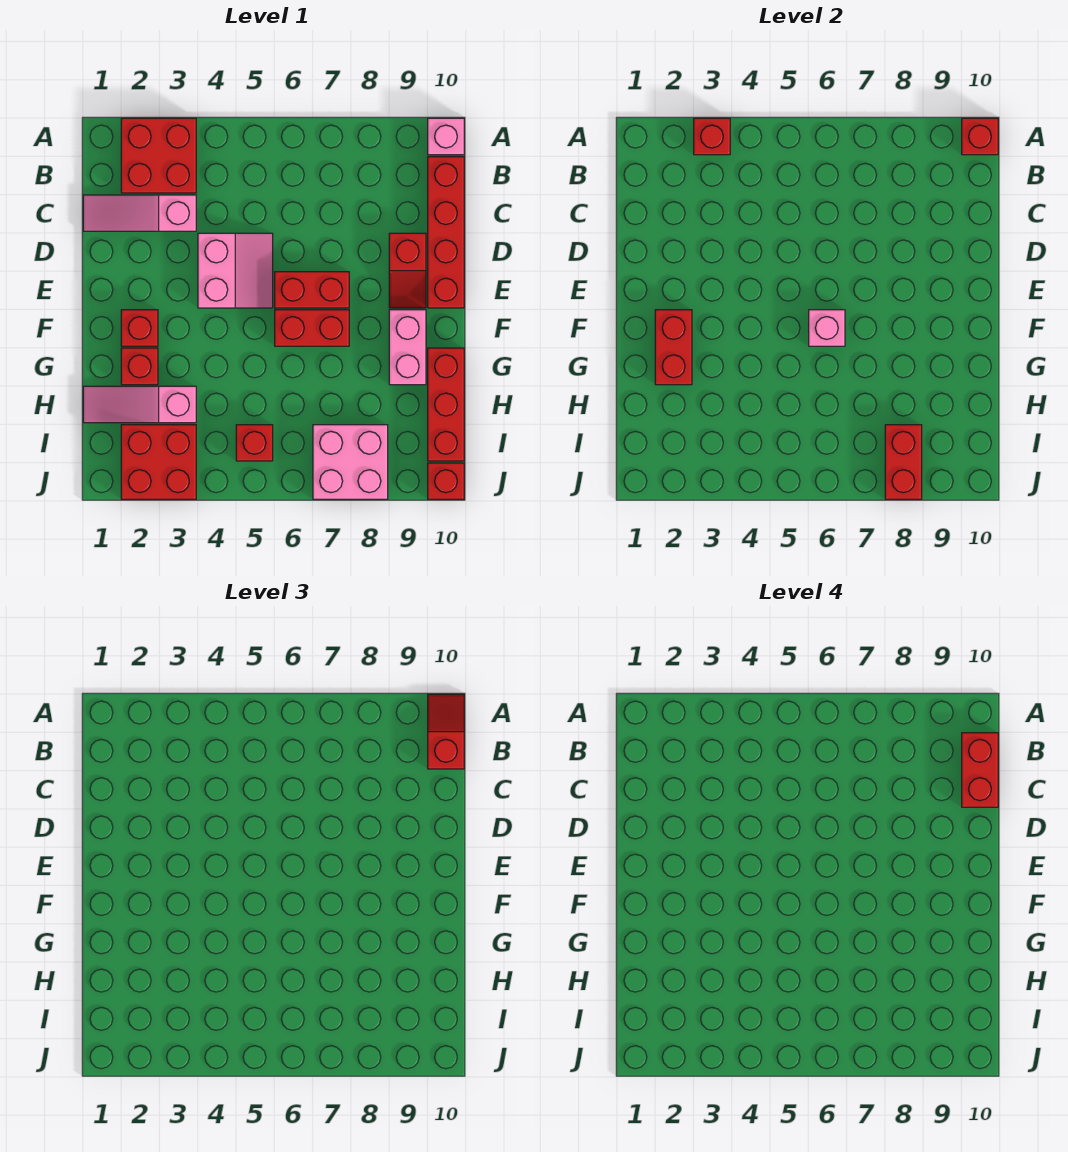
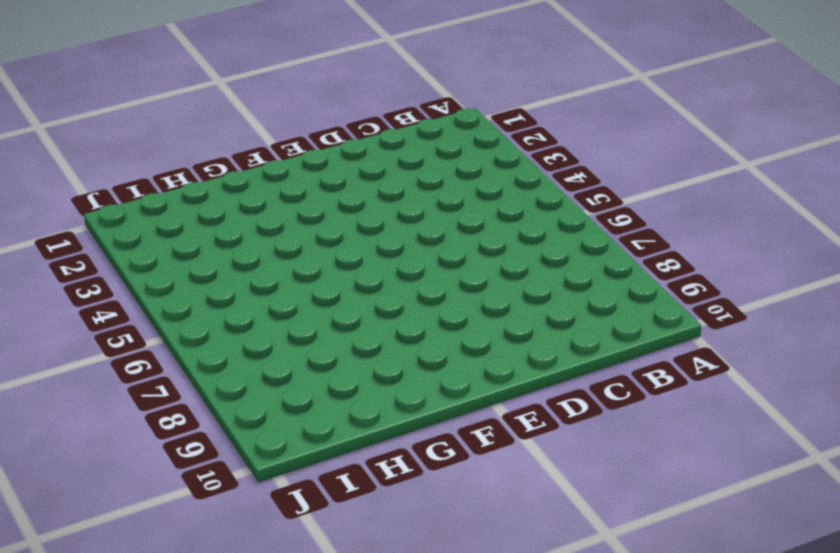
none -> red 2x2 brick [121,118,196,193]
none -> pink 1x1 brick [428,118,464,155]
none -> red 1x4 brick [428,157,464,308]

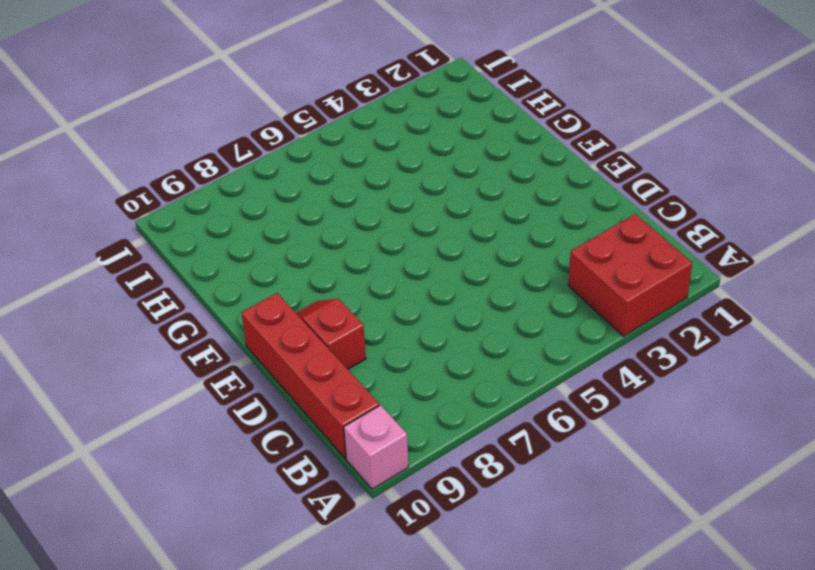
none -> pink 1x3 slope [83,195,196,231]
none -> pink 2x2 slope [198,233,273,308]
none -> red 1x2 brick [275,272,349,308]

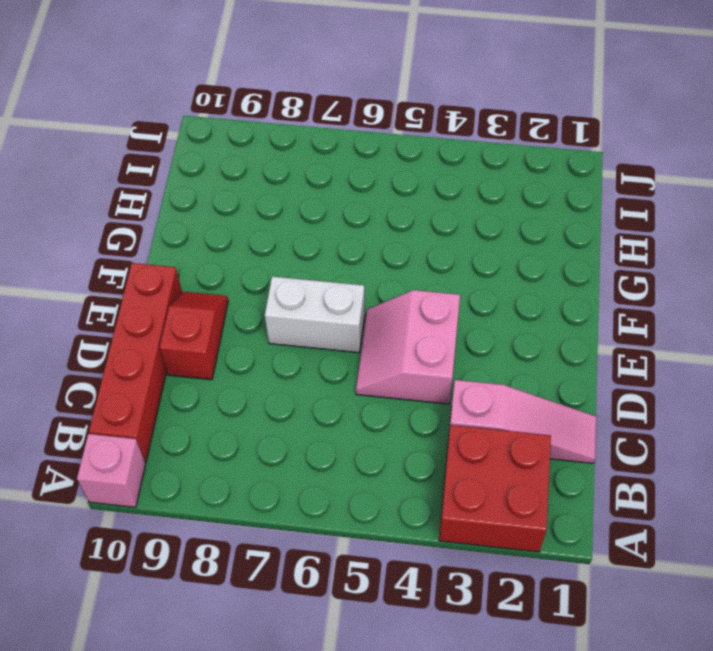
white 1x2 brick [265,277,365,353] -> red 1x2 brick [275,272,349,308]
none -> red 1x1 brick [121,310,158,346]
none -> red 1x2 brick [275,310,349,346]
none -> pink 1x2 brick [389,310,426,385]

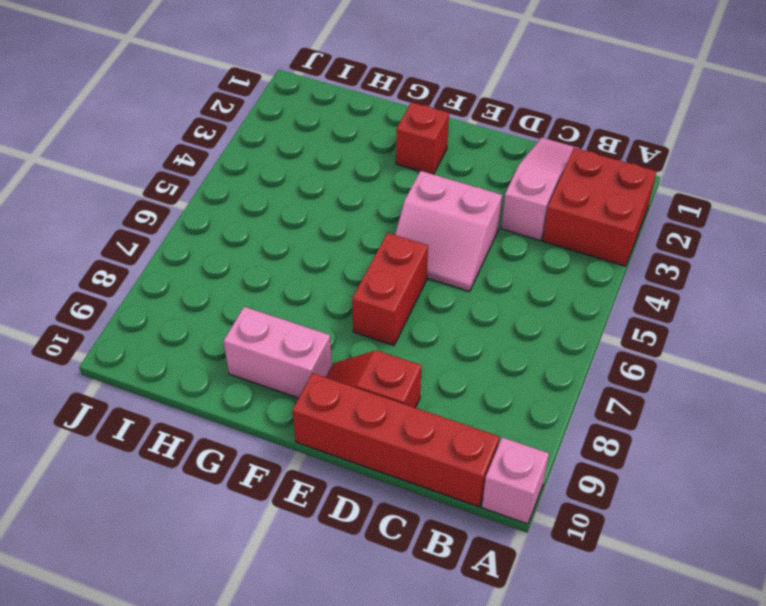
none -> red 1x2 brick [275,310,349,346]
none -> red 1x1 brick [121,348,158,385]
none -> red 1x3 brick [428,348,464,461]

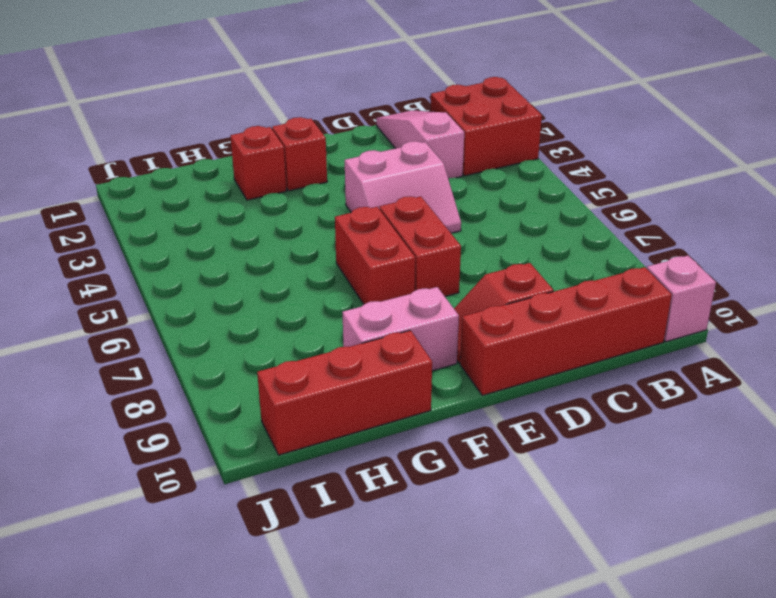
none -> pink 1x3 slope [83,386,196,423]
none -> red 2x2 brick [121,425,196,499]
none -> red 1x1 brick [236,425,273,461]

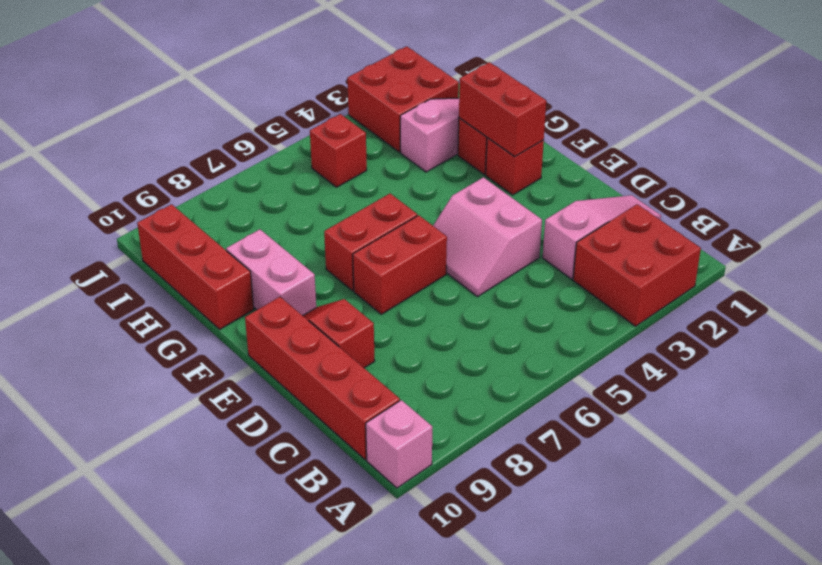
none -> pink 2x2 brick [313,425,388,499]
none -> red 1x1 brick [428,463,464,499]
none -> red 1x1 brick [694,118,730,155]

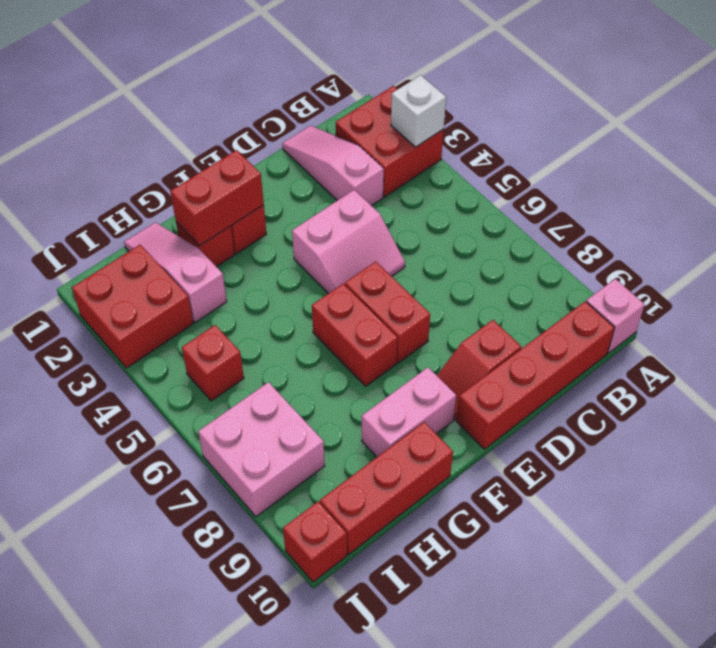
white 1x1 brick [391,75,446,147] -> red 1x1 brick [694,118,730,155]
none -> red 1x1 brick [962,118,998,155]
none -> pink 1x1 brick [809,310,845,346]
none -> red 1x2 brick [885,425,922,499]

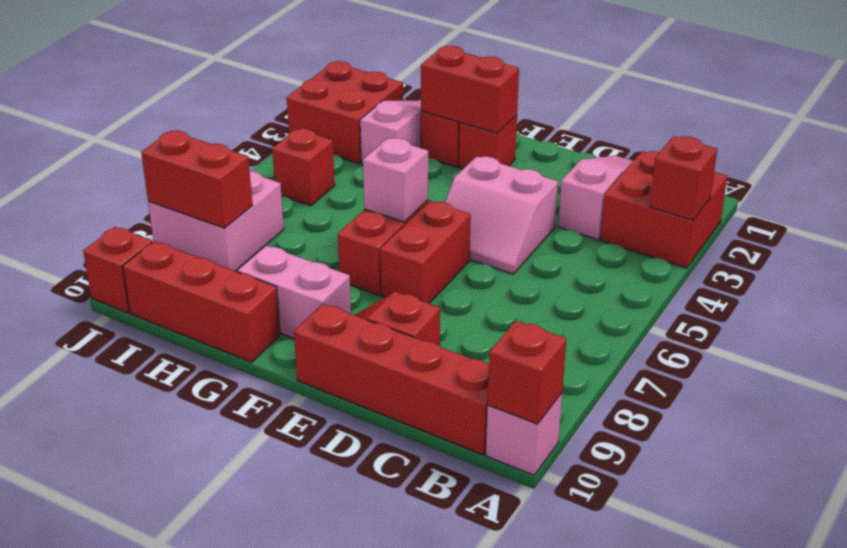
none -> red 1x2 slope [428,694,464,769]
none -> red 1x2 brick [962,733,998,807]

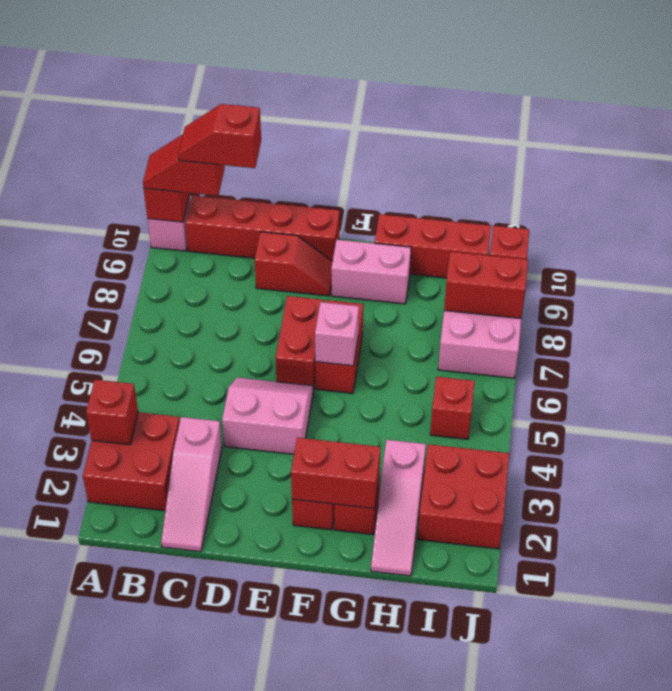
red 1x2 slope [178,104,261,168] -> red 1x2 brick [962,733,998,807]

